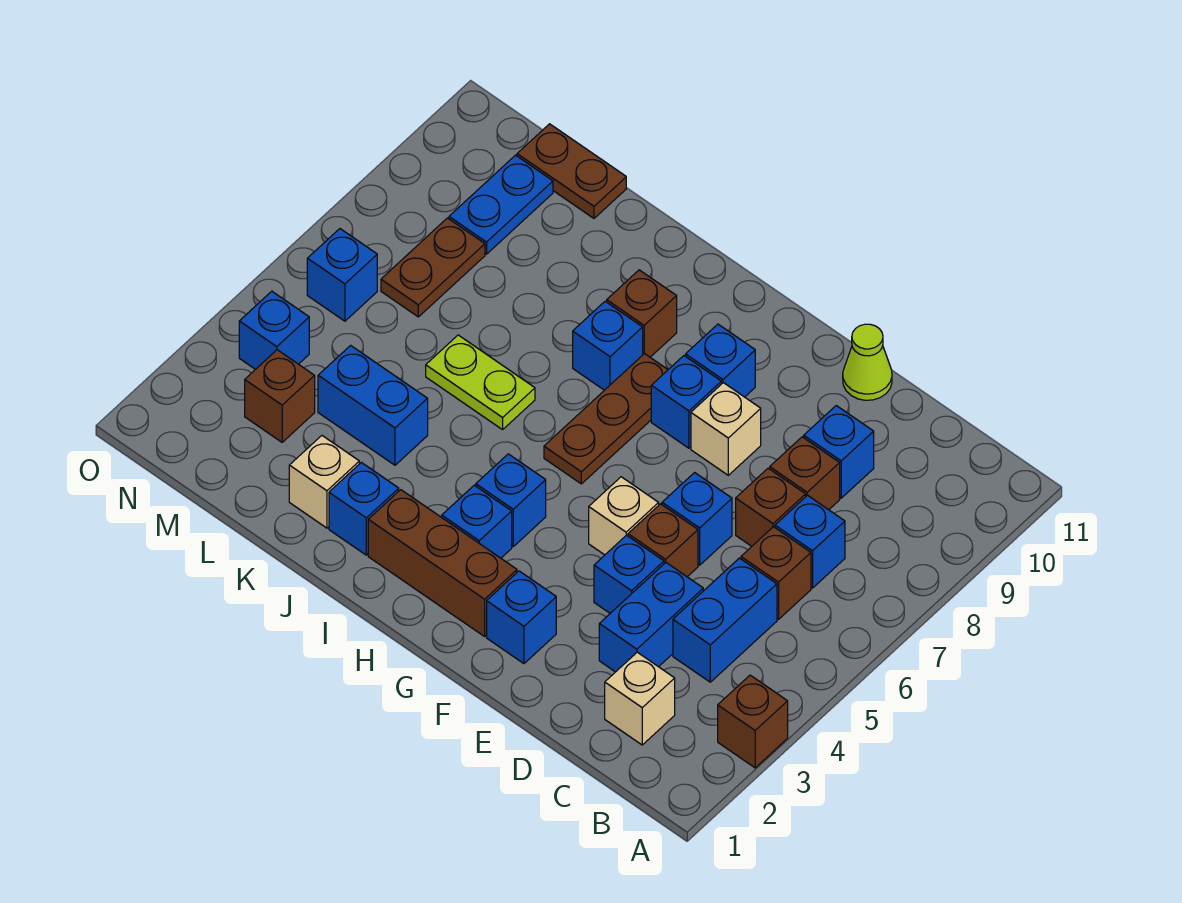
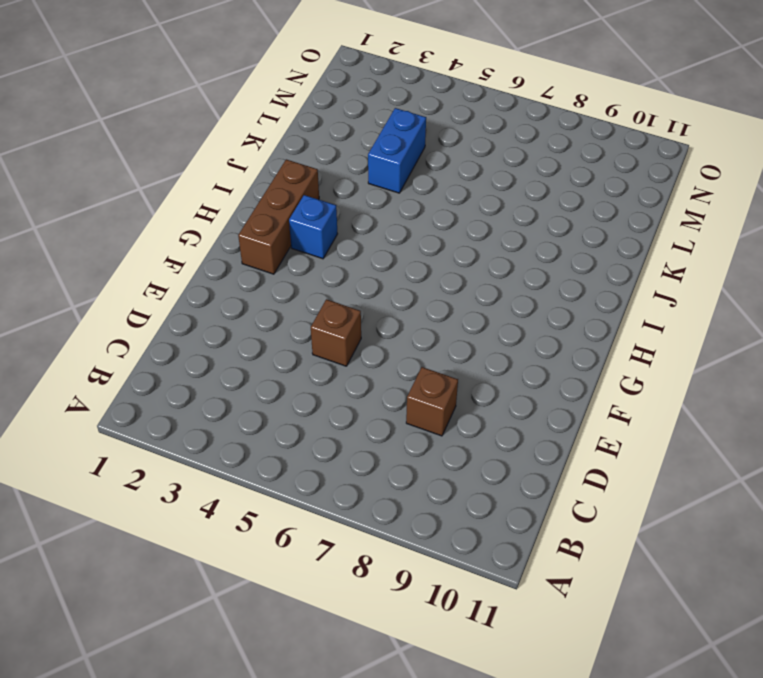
none -> brown 1x1 brick [718,675,788,768]
none -> tan 1x1 brick [605,652,675,745]
none -> blue 1x2 brick [673,558,777,682]
none -> brown 1x1 brick [741,527,811,619]

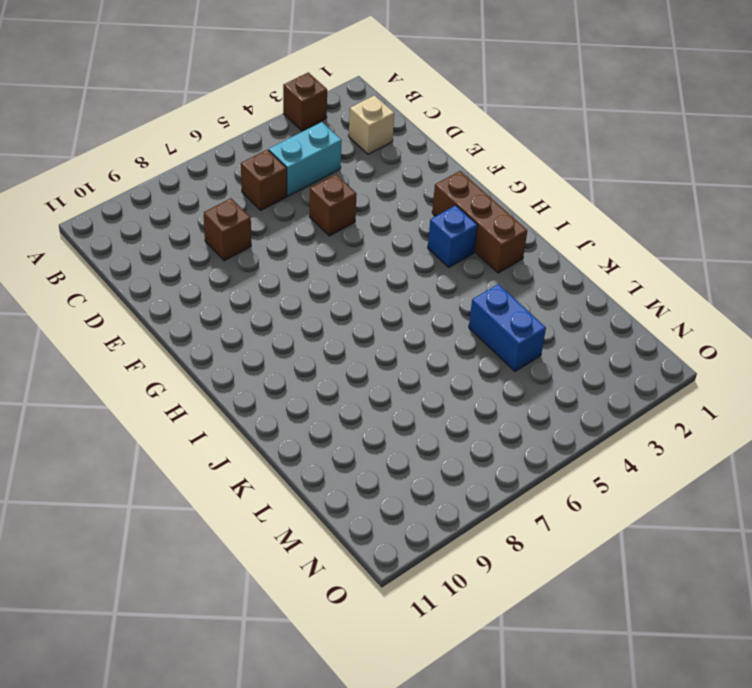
cyan 1x2 brick [269,122,342,196] -> blue 1x2 brick [673,558,777,682]
none -> blue 1x1 brick [775,495,845,588]
none -> blue 1x2 brick [599,563,703,672]
none -> brown 1x1 brick [736,468,806,546]
none -> blue 1x1 brick [804,406,874,498]

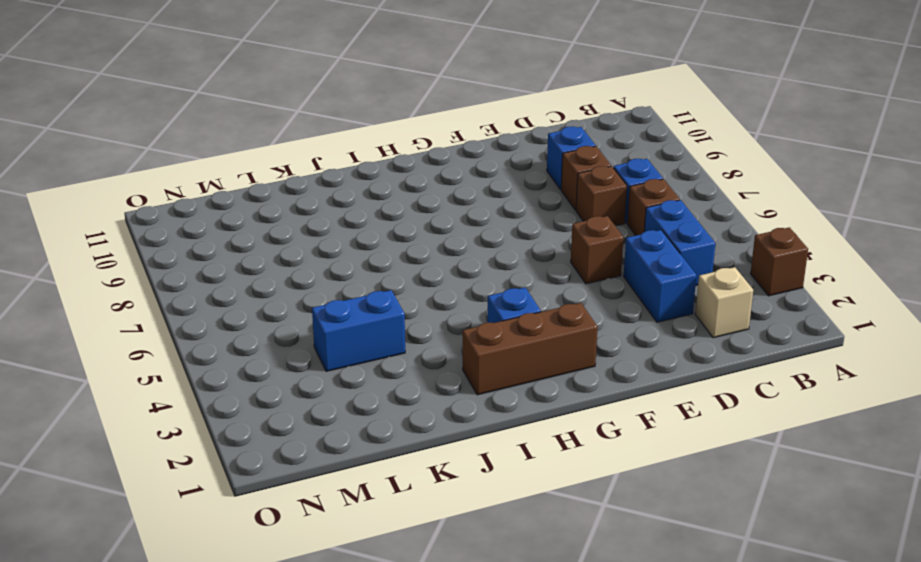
none -> blue 1x1 brick [594,535,664,613]
none -> blue 1x1 brick [662,473,732,565]
none -> lime 1x1 cone [843,324,892,400]
none -> blue 1x1 brick [487,571,556,664]

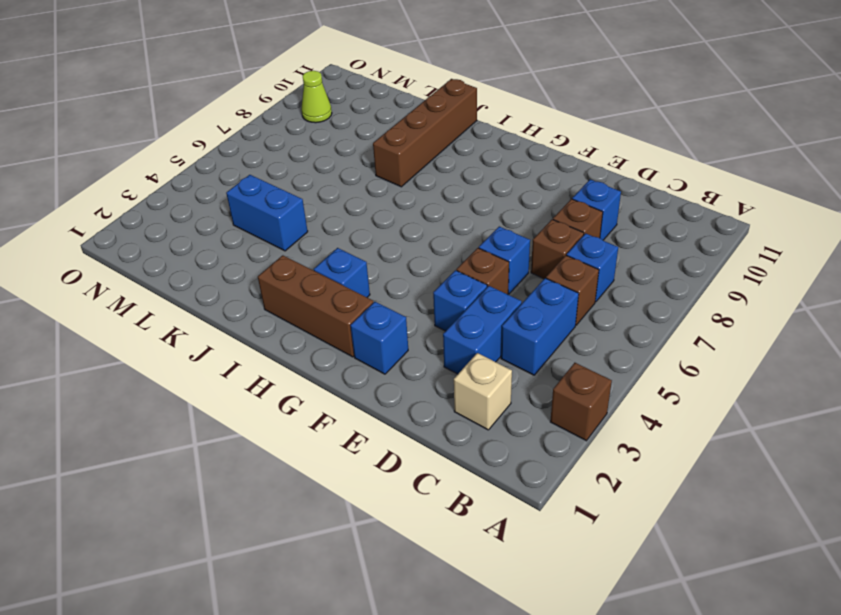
brown 1x4 brick [373,79,477,187] -> none
lime 1x1 cone [301,71,332,123] -> lime 1x1 cone moved to [843,324,892,400]
none -> tan 1x1 brick [589,477,659,555]
none -> tan 1x1 brick [691,383,761,475]
none -> blue 1x1 brick [651,356,721,448]
none -> blue 1x1 brick [686,324,755,397]

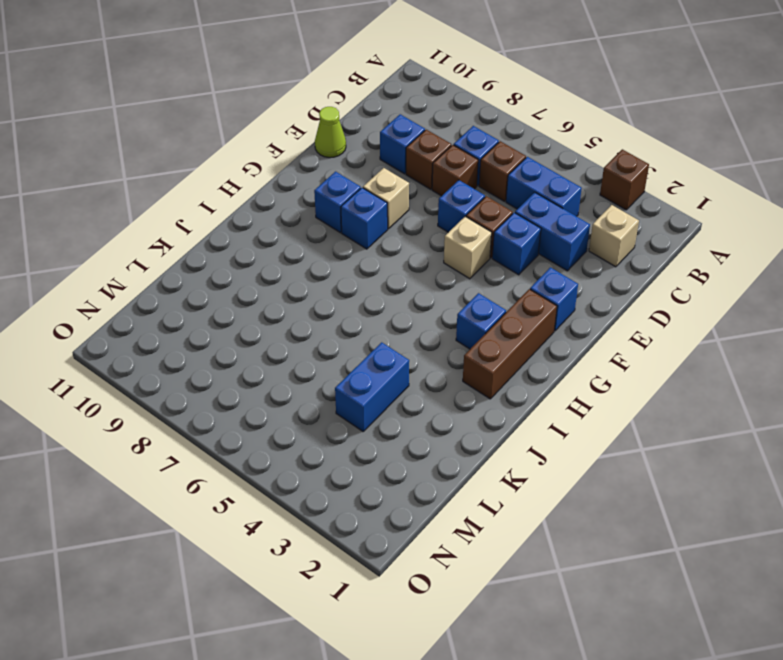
none -> blue 1x1 brick [476,454,546,546]
none -> brown 1x3 plate [544,353,668,484]
none -> blue 1x1 brick [573,301,643,390]
none -> brown 1x1 brick [607,270,677,357]

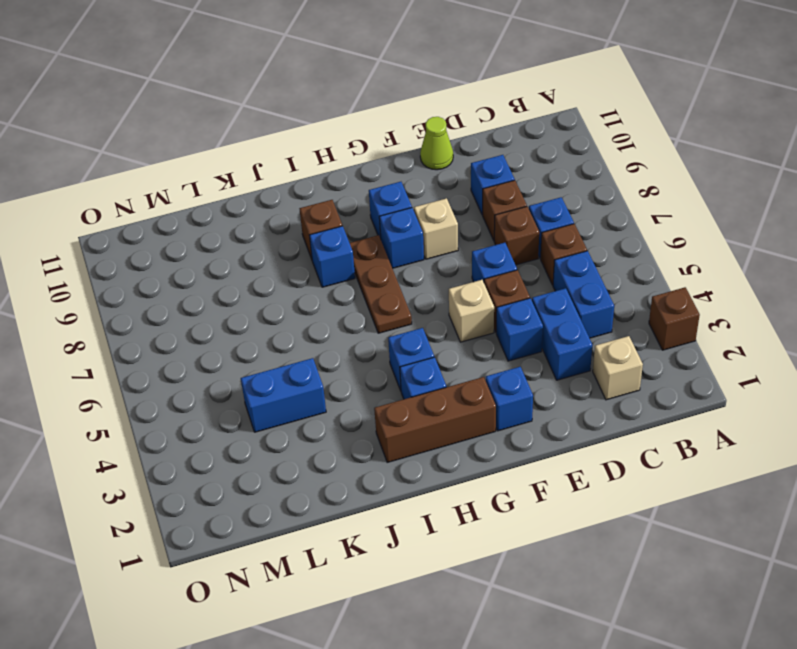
none -> blue 1x1 brick [329,462,399,555]
none -> lime 1x2 plate [426,335,535,430]
none -> tan 1x1 brick [289,436,359,528]
none -> brown 1x2 plate [517,124,626,218]

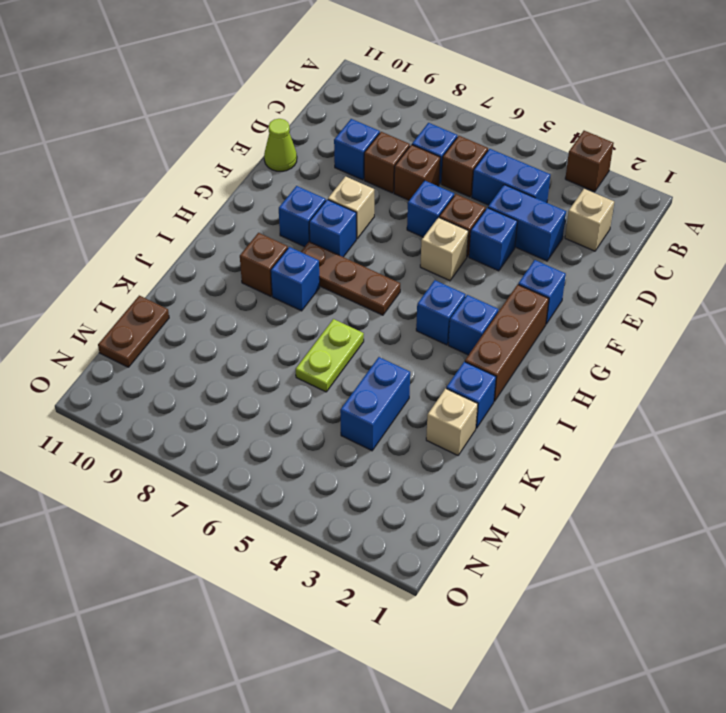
none -> brown 1x1 brick [245,350,315,442]
none -> brown 1x2 plate [381,218,485,317]
none -> blue 1x2 plate [449,155,553,254]
none -> blue 1x1 brick [239,291,309,370]

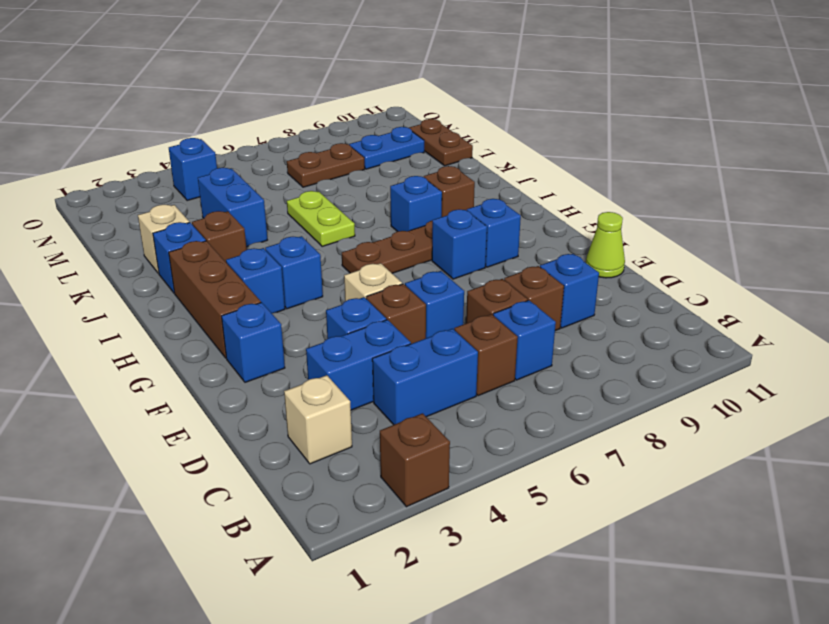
brown 1x1 brick [192,211,247,262] -> brown 1x1 brick moved to [245,350,315,442]
none -> tan 1x1 brick [691,383,761,475]
none -> blue 1x1 brick [307,229,377,321]

